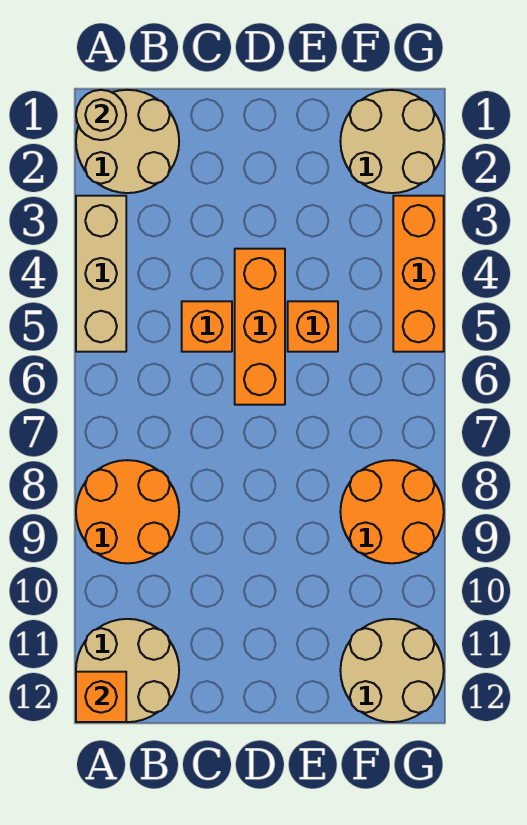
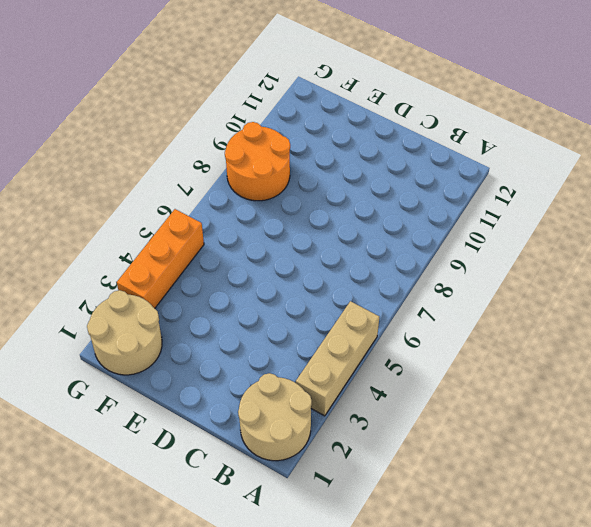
none -> orange 2x2 round brick [76,460,179,563]
none -> tan 2x2 round brick [76,619,179,722]
none -> orange 1x1 brick [182,301,232,352]

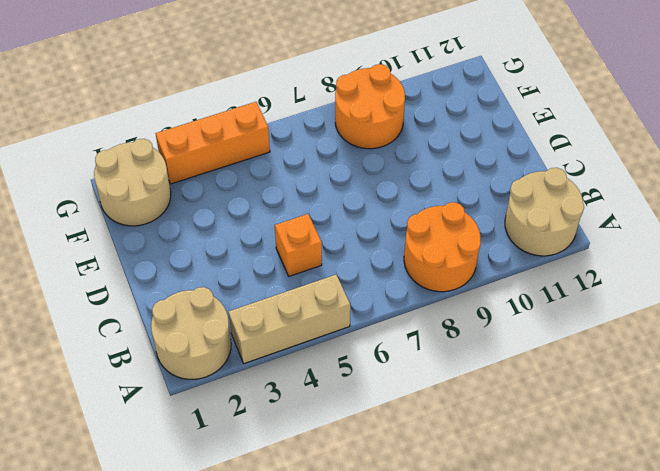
none -> orange 1x3 brick [235,249,285,405]
none -> orange 1x1 brick [288,301,338,352]
none -> tan 2x2 round brick [340,619,444,722]

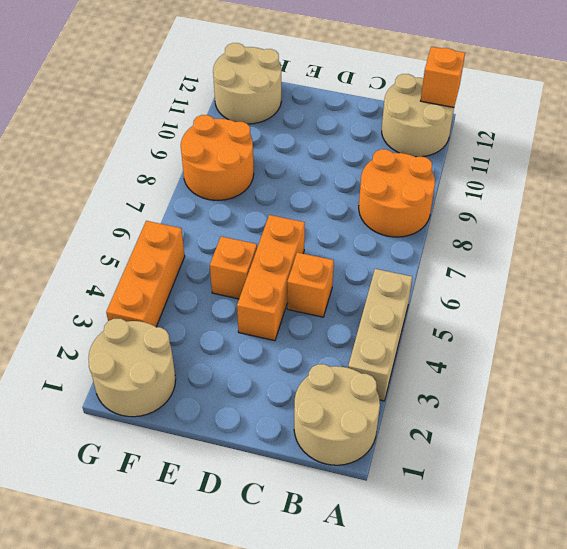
none -> tan 1x1 round brick [76,90,126,140]

